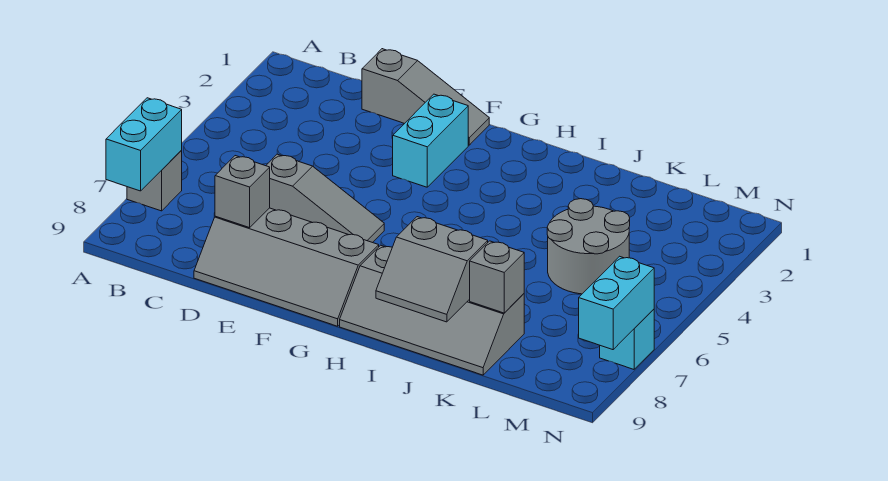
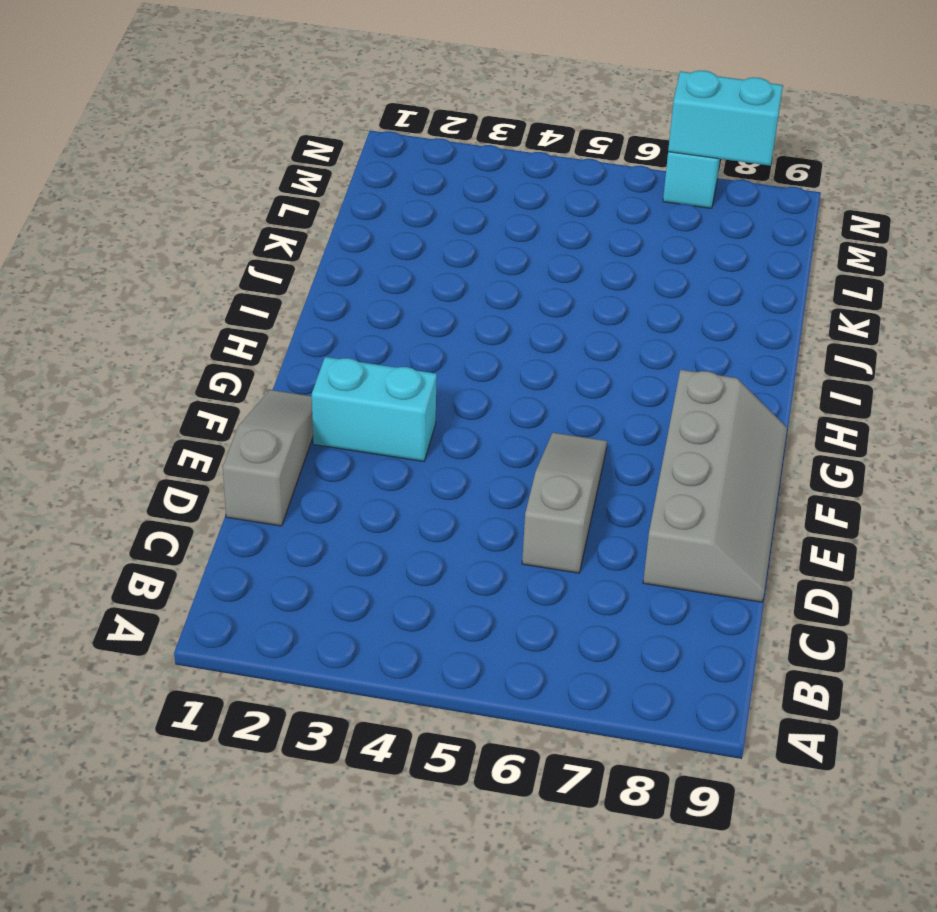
none -> grey 1x1 brick [127,151,182,211]
none -> grey 2x4 slope [340,245,524,375]
none -> grey 2x2 round brick [547,199,630,294]

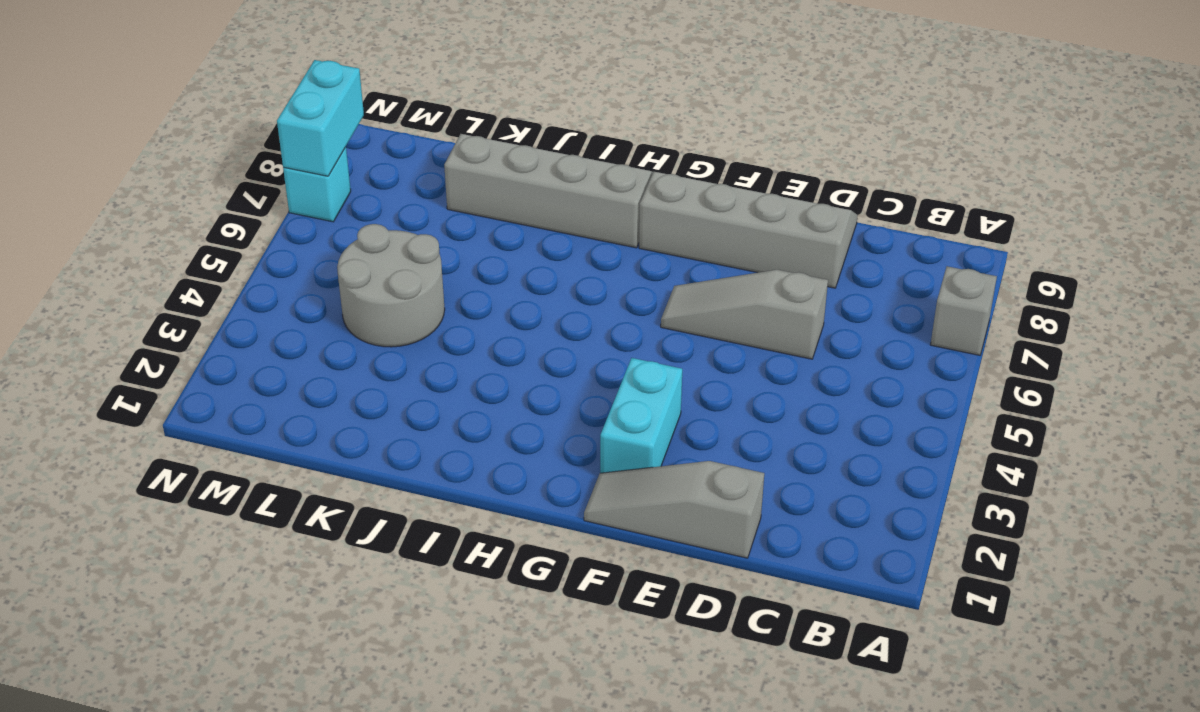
none -> cyan 1x2 brick [106,98,182,191]
none -> grey 1x1 brick [215,156,270,228]
none -> grey 2x2 slope [376,217,488,322]

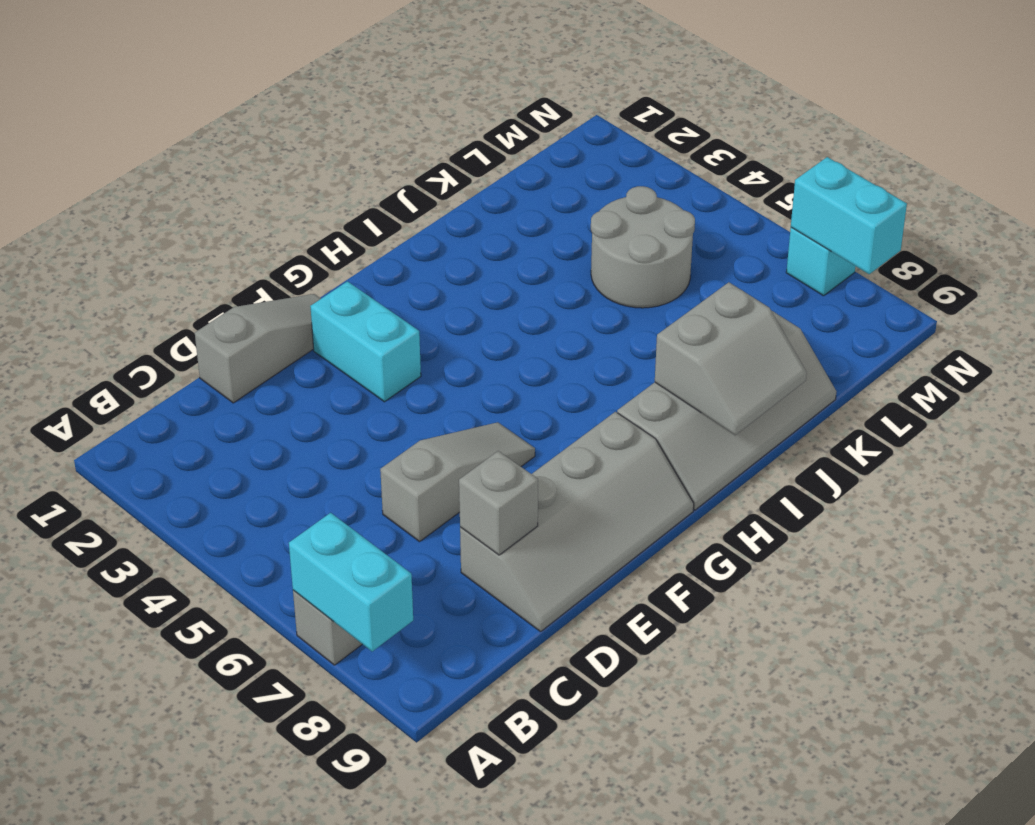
none -> grey 1x1 brick [470,241,524,313]

